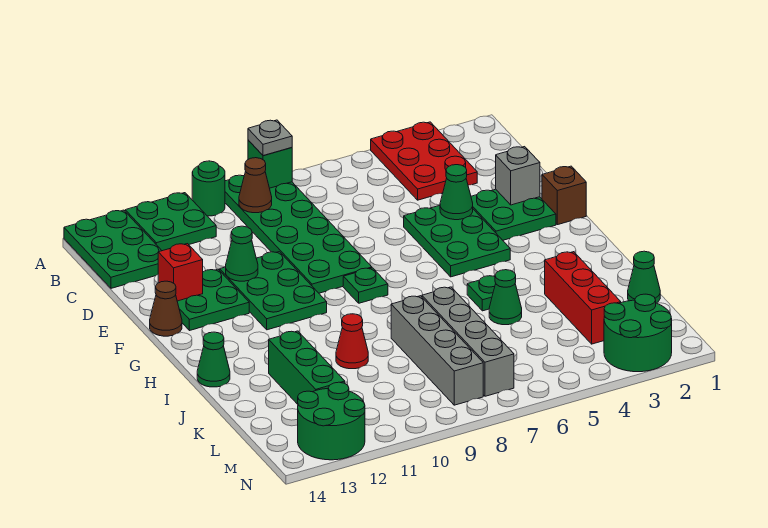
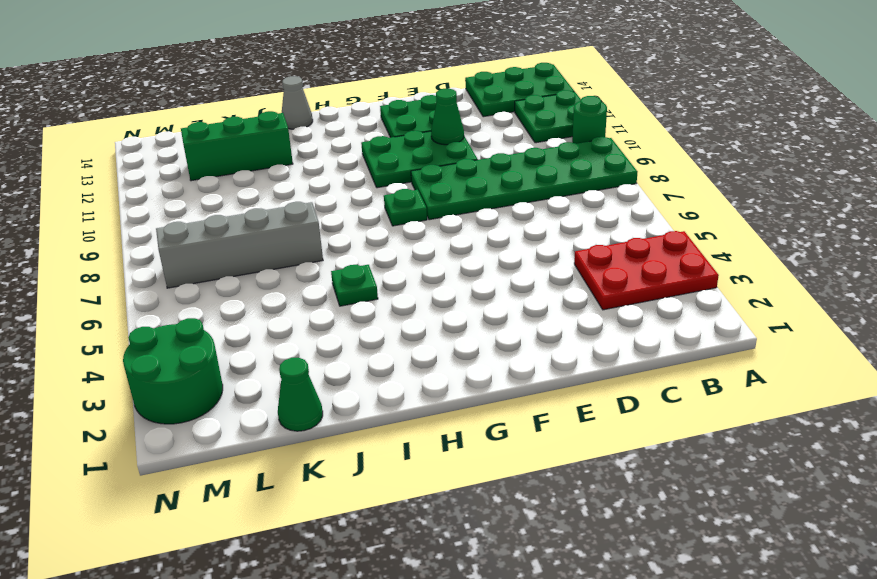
grey 1x1 cone [282,76,313,129] -> green 1x1 cone [197,332,230,387]
none -> green 2x2 plate [471,189,556,240]
none -> green 2x3 plate [404,205,510,277]
none -> brown 1x1 brick [542,166,586,225]
none -> brown 1x1 cone [150,281,182,336]

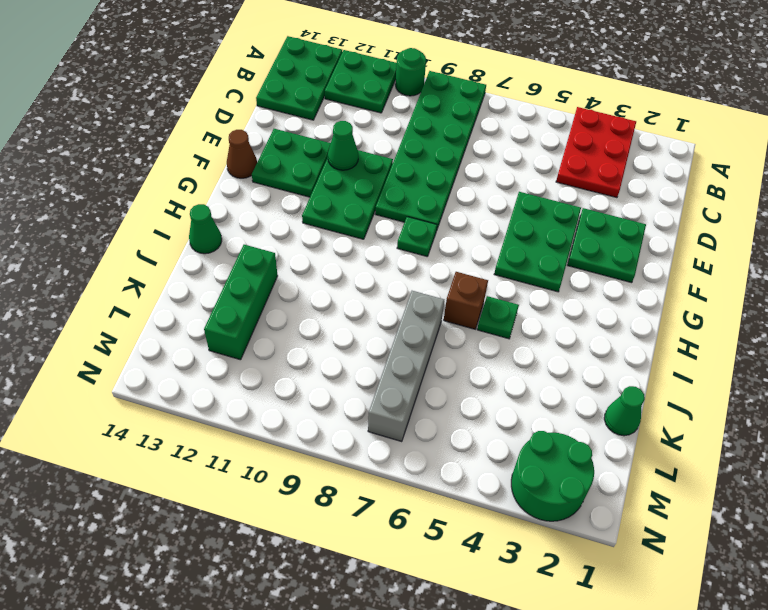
brown 1x1 brick [444,272,488,329] -> brown 1x1 brick moved to [542,166,586,225]
none -> red 1x3 brick [545,252,621,344]
none -> green 1x1 cone [489,270,522,325]
none -> grey 1x4 brick [391,296,483,405]
none -> red 1x1 cone [336,314,368,369]

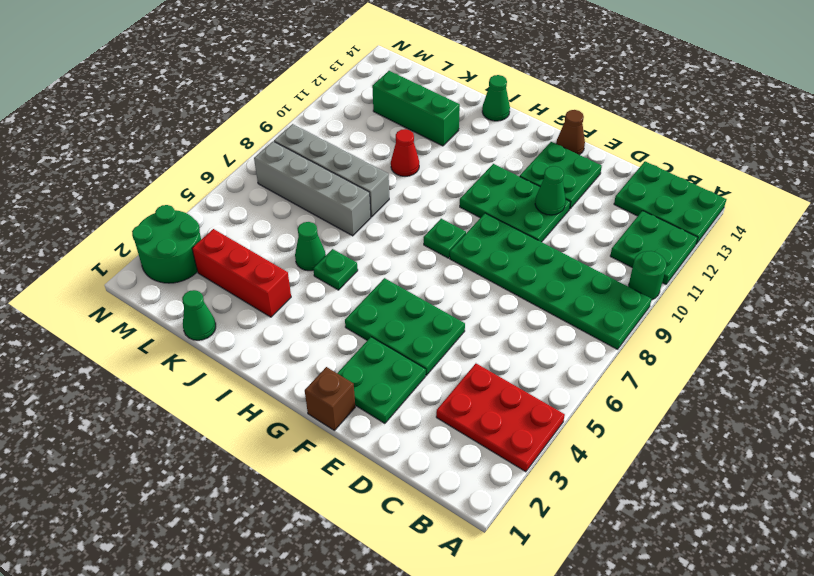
none -> green 2x2 round brick [298,382,365,460]
none -> green 1x1 brick [248,140,292,188]
none -> brown 1x1 cone [239,158,272,213]
none -> grey 1x1 brick [496,147,540,205]

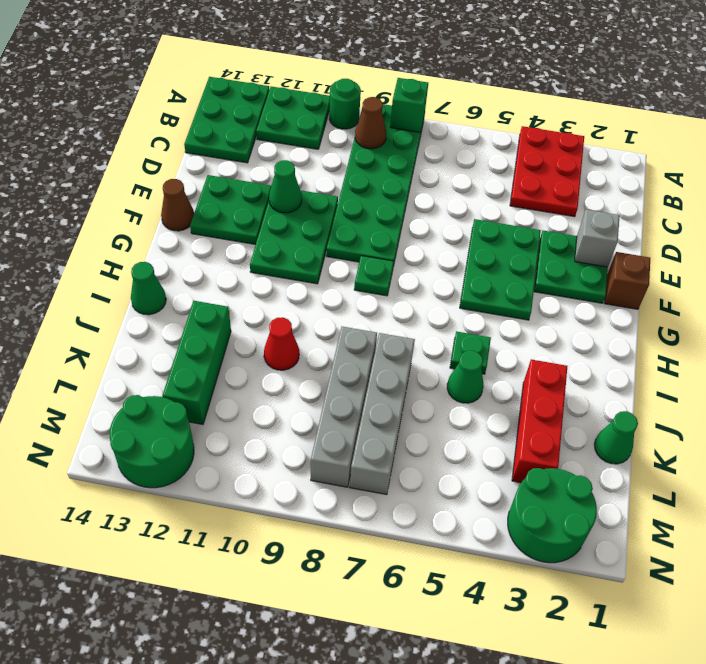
none -> green 1x1 cone [440,165,473,220]
none -> red 1x1 brick [158,244,203,301]
none -> grey 1x1 plate [248,120,292,156]

